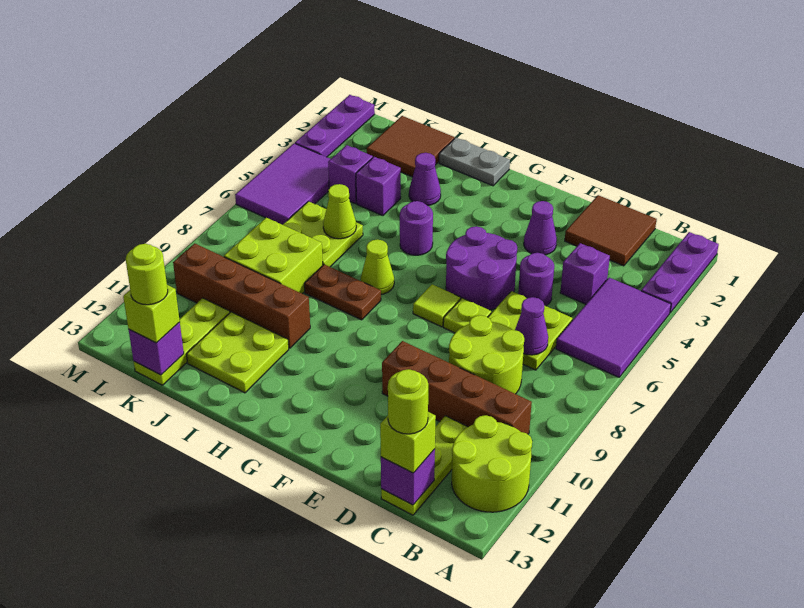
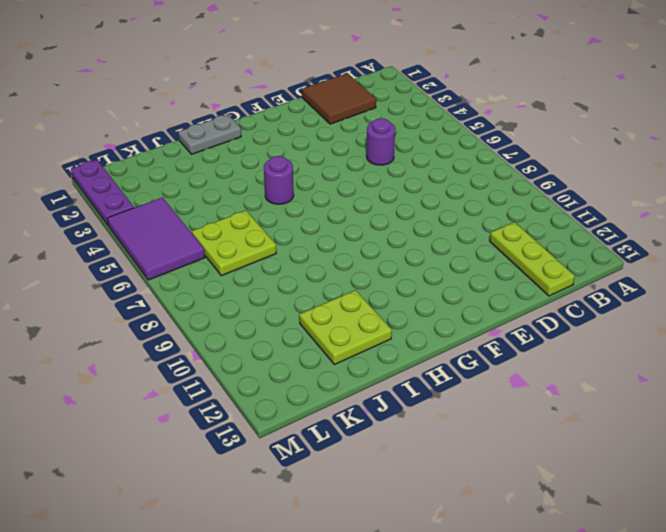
none -> purple 1x3 plate [641,232,719,313]
none -> purple 2x3 tile [556,278,671,377]
none -> lime 2x2 round brick [452,415,532,512]
none -> brown 1x4 brick [382,341,532,434]

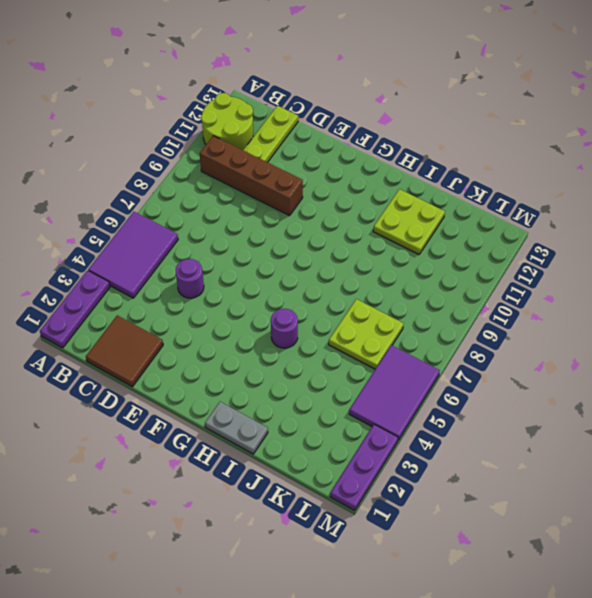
none -> purple 1x1 brick [560,243,610,304]
none -> lime 2x2 plate [488,291,572,370]
none -> lime 2x2 round brick [449,315,524,394]
none -> purple 1x1 cone [524,201,557,255]

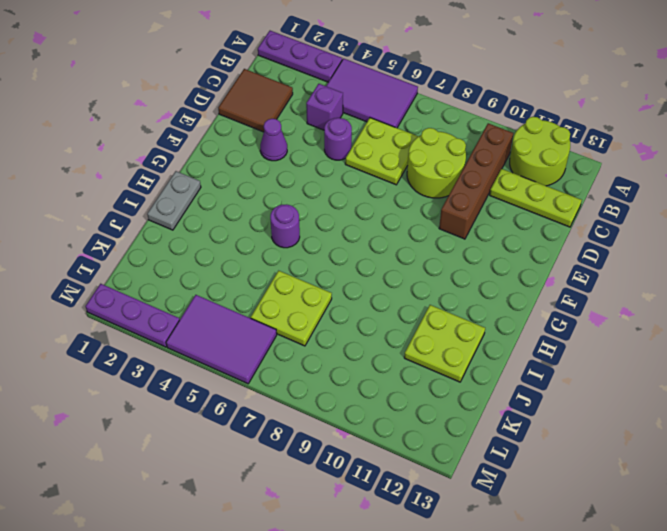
none -> purple 2x2 round brick [446,226,517,310]
none -> lime 1x1 plate [443,298,491,333]
none -> lime 1x1 tile [413,284,461,327]
none -> lime 1x1 cone [361,240,394,294]

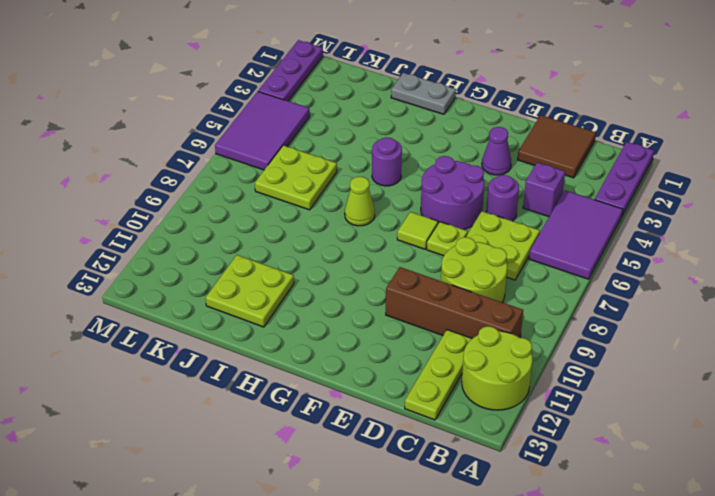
none -> brown 1x2 plate [304,265,381,320]
none -> purple 1x1 cone [409,153,441,205]
none -> brown 1x4 brick [173,243,310,348]
none -> brown 2x2 tile [367,116,454,177]

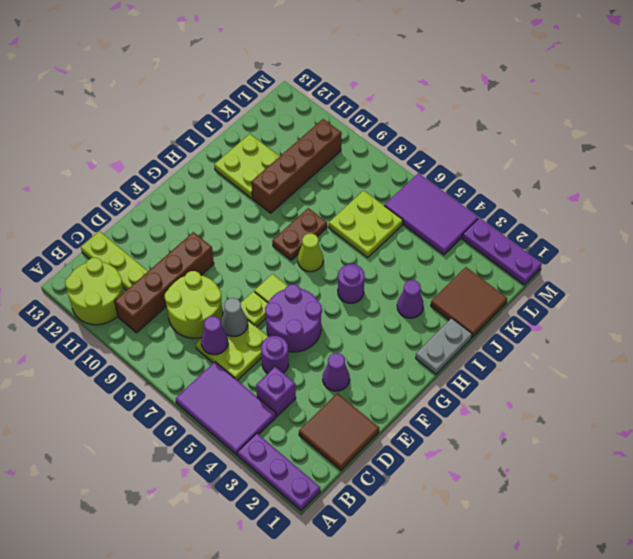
grey 1x1 cone [221,298,248,336] -> none
none -> purple 1x1 brick [356,157,401,216]
none -> lime 2x2 brick [224,218,323,294]
none -> purple 1x1 brick [328,145,373,203]
none -> lime 1x3 plate [134,298,230,385]

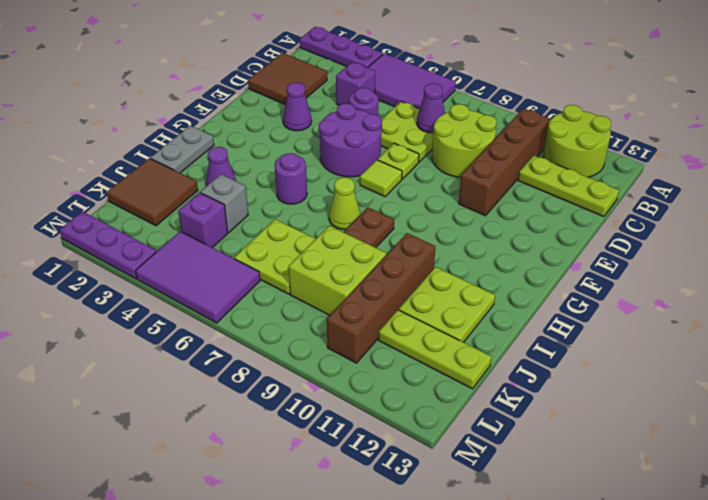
grey 1x1 brick [201,174,248,233] -> purple 1x1 brick [356,157,401,216]
none -> purple 1x1 brick [381,449,435,505]
none -> lime 1x1 cone [323,184,356,239]
none -> purple 1x1 brick [128,322,184,375]
none -> lime 1x1 brick [380,412,436,473]

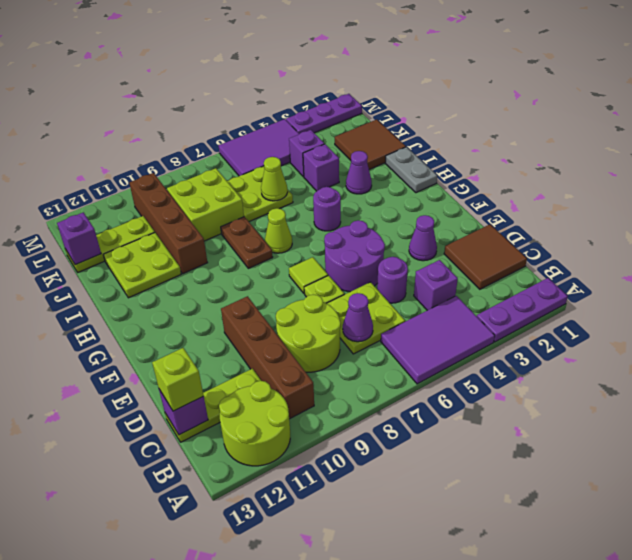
none -> lime 1x1 brick [123,285,180,343]
none -> lime 1x1 round brick [388,369,428,434]
none -> lime 1x1 round brick [126,244,168,305]

